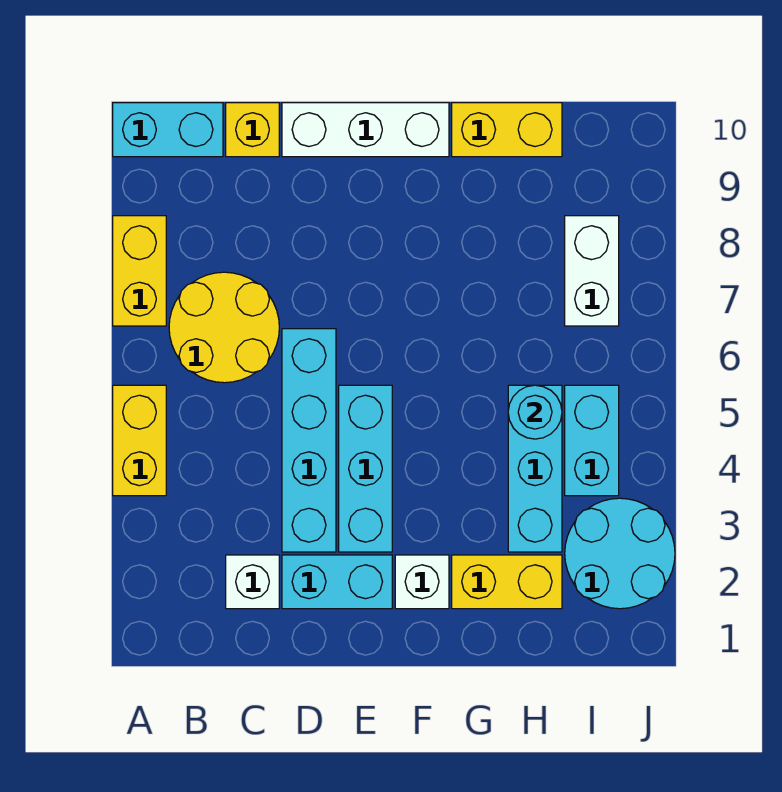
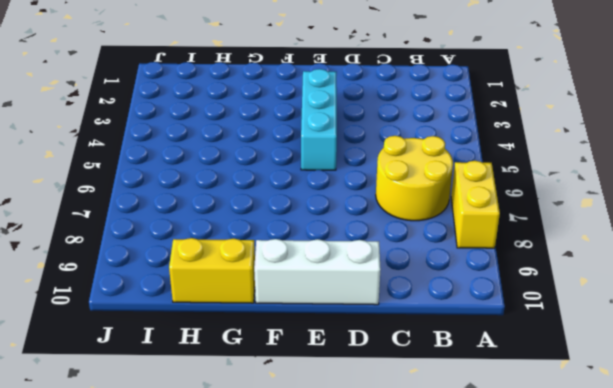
none -> yellow 1x2 brick [113,385,166,496]
none -> cyan 1x2 brick [113,103,223,157]
none -> white 1x1 brick [226,555,279,609]

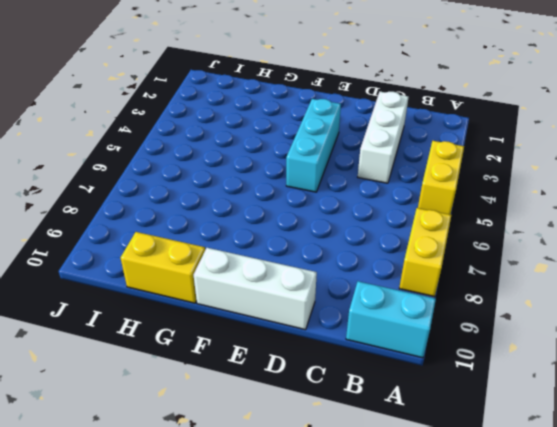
white 1x3 brick [358,92,408,183] -> white 1x1 brick [226,555,279,609]
none -> yellow 2x2 round brick [169,272,279,383]
none -> yellow 1x1 brick [226,103,279,157]
none -> cyan 1x2 brick [282,555,392,609]

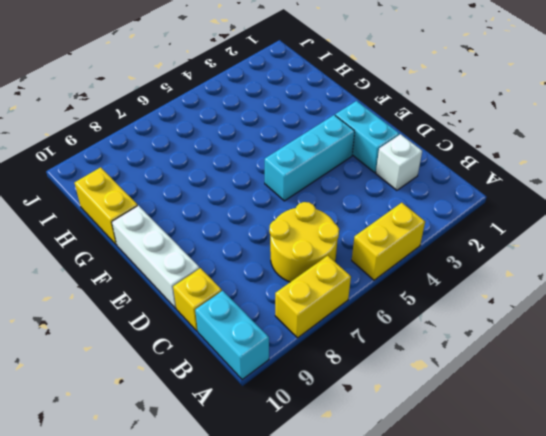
none -> cyan 1x4 brick [282,329,336,552]
none -> white 1x1 brick [395,555,449,609]
none -> yellow 1x2 brick [452,555,562,609]

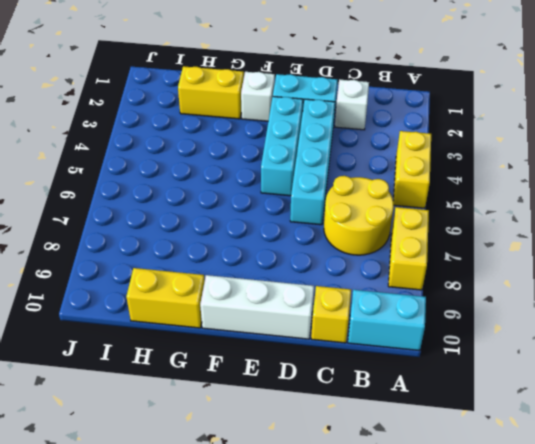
none -> cyan 1x3 brick [508,385,562,552]
none -> cyan 2x2 round brick [565,498,675,609]
none -> cyan 1x2 brick [565,385,619,496]

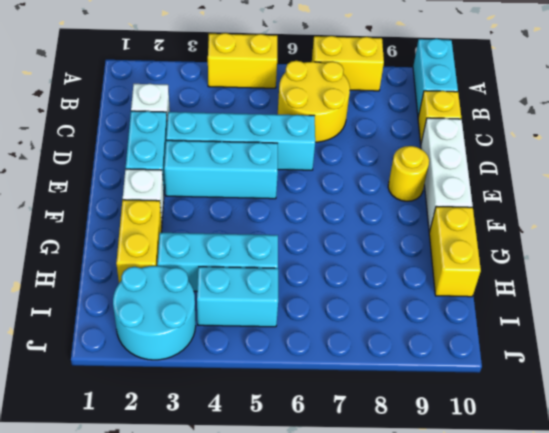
yellow 1x1 round brick [388,146,429,201] -> none
none -> white 1x2 brick [565,216,619,326]
none -> cyan 1x1 round brick [508,385,562,439]

